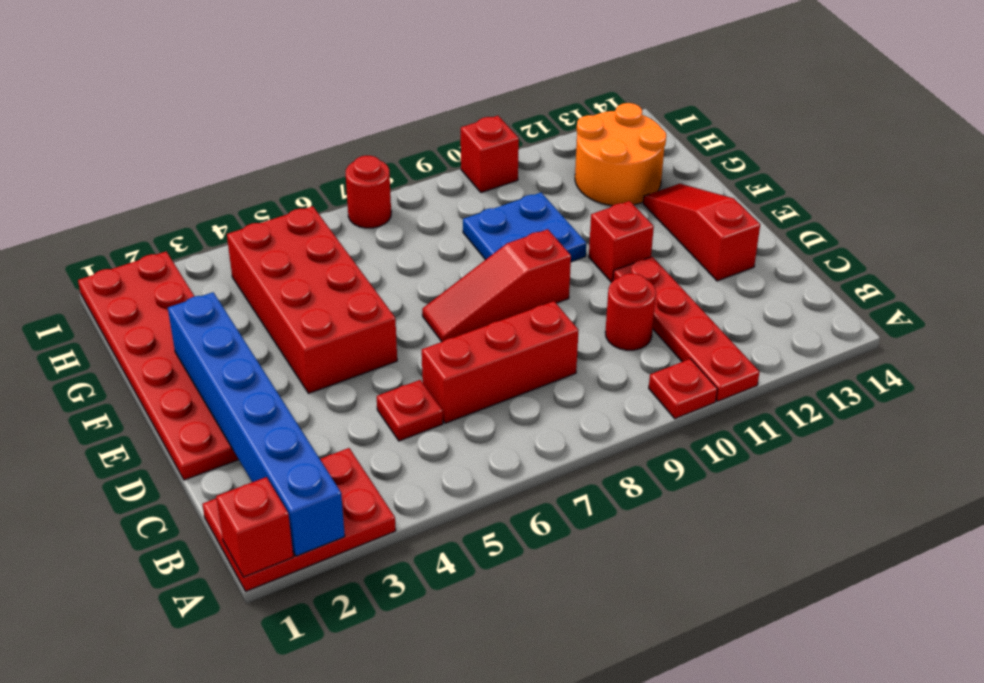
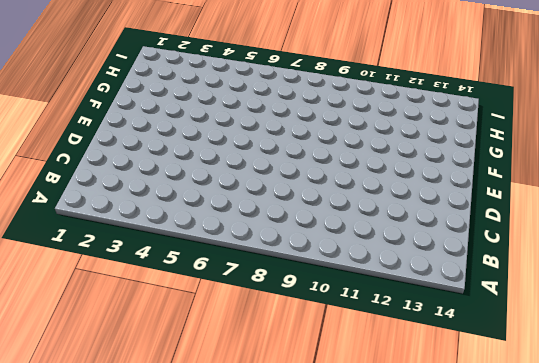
none -> red 2x3 plate [203,448,396,591]
none -> red 1x1 plate [649,359,717,419]
none -> red 1x4 plate [613,257,760,401]

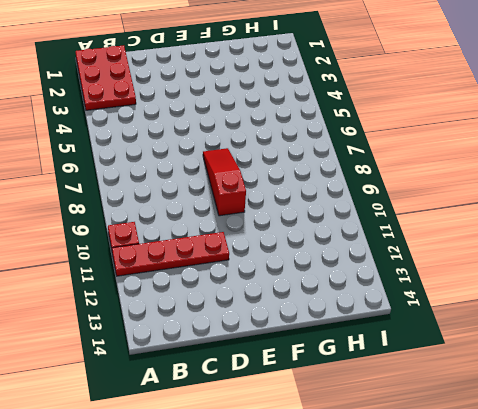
none -> red 1x1 plate [377,380,443,441]
none -> red 1x3 brick [422,301,579,423]
none -> red 1x1 round brick [605,273,656,350]

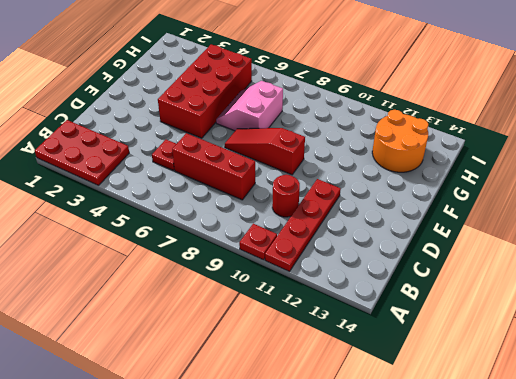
pink 2x2 slope [216,81,283,131] -> none
none -> red 2x6 plate [78,252,239,480]
none -> red 1x3 slope [643,184,760,281]
none -> red 1x1 brick [589,201,654,283]

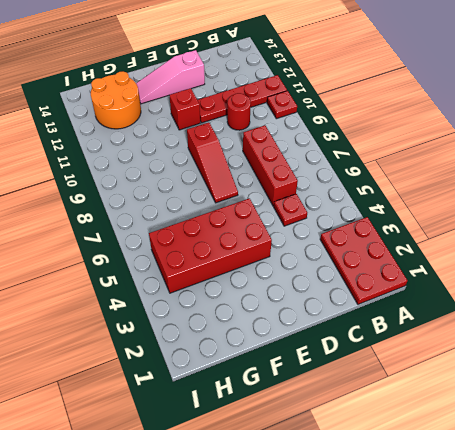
pink 1x3 slope [136,50,205,104] -> red 1x3 slope [643,184,760,281]
none -> red 2x6 plate [78,252,239,480]
none -> blue 2x2 plate [463,193,586,262]
none -> red 1x1 round brick [346,156,391,228]

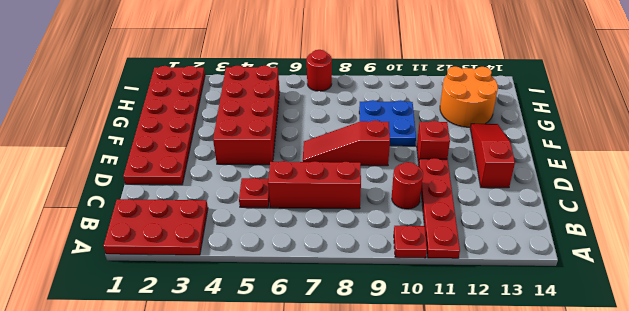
none -> red 1x1 brick [461,116,519,193]
none -> red 1x1 brick [216,477,293,577]
none -> blue 1x6 brick [168,292,345,556]

